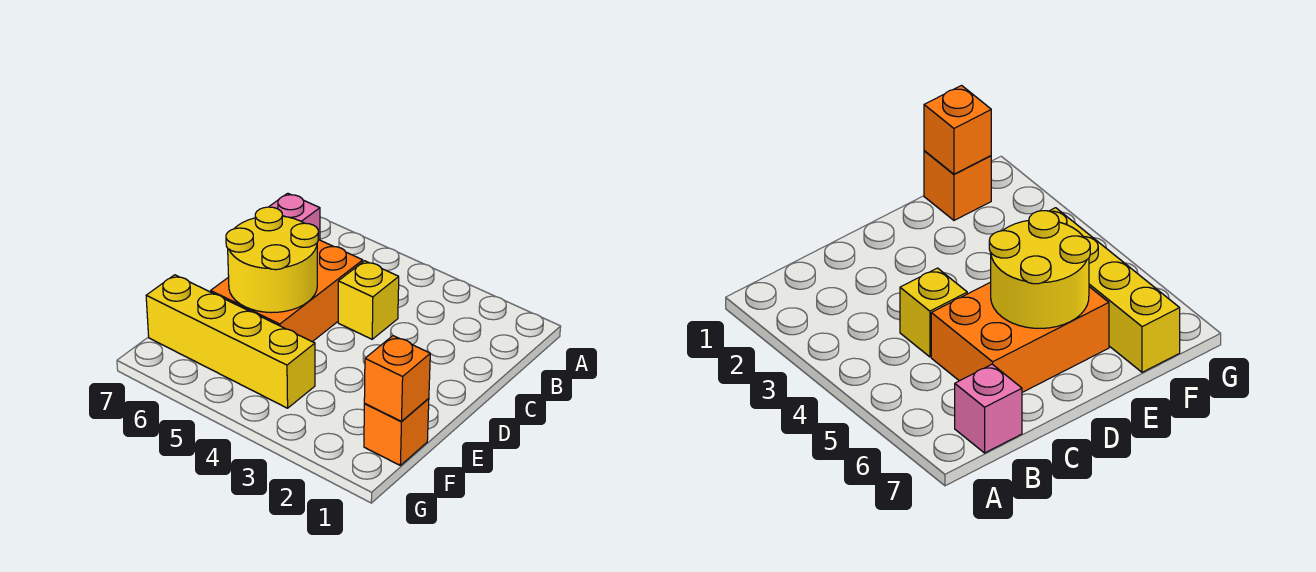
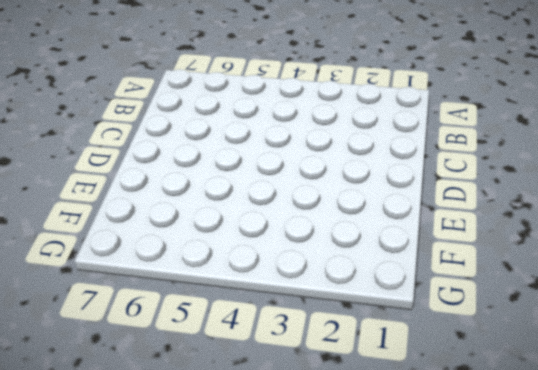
none -> pink 1x1 brick [269,193,320,240]
none -> yellow 1x1 brick [338,261,399,339]

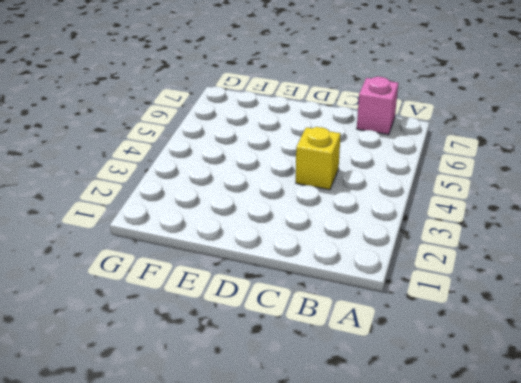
none -> orange 2x3 brick [211,240,363,342]
none -> orange 1x1 brick [364,398,429,465]

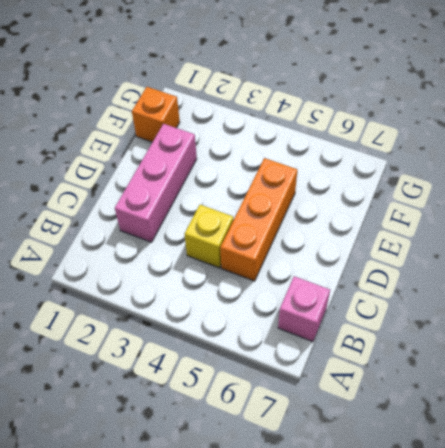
pink 1x3 brick [115,124,197,242] -> none
orange 1x3 brick [220,158,297,281] -> orange 2x3 brick [211,240,363,342]
none -> yellow 1x4 brick [146,275,315,408]
none -> yellow 2x2 round brick [226,207,318,313]

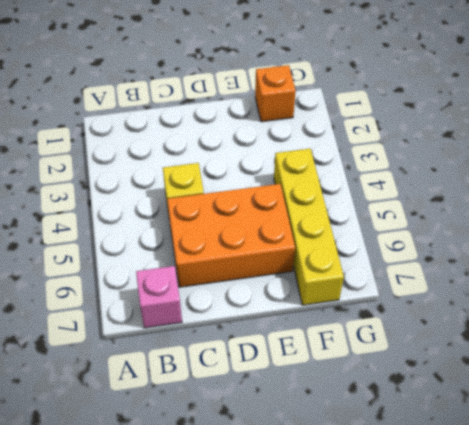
none -> yellow 2x2 round brick [226,207,318,313]
none -> orange 1x1 brick [364,336,430,421]

